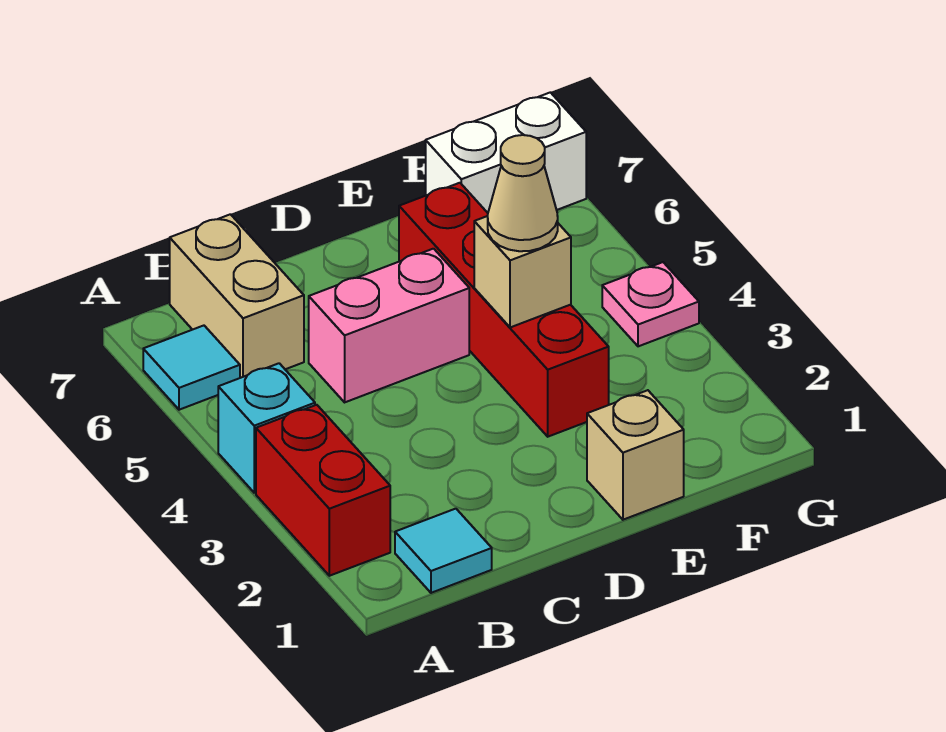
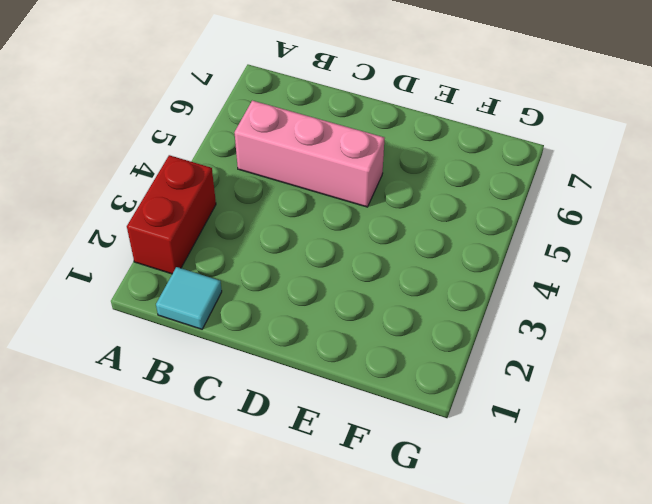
pink 1x3 brick [234,101,385,207] -> pink 1x2 brick [309,249,469,402]
none -> cyan 1x1 brick [218,363,315,493]
none -> cyan 1x1 tile [143,326,240,410]
none -> tan 1x2 brick [170,214,304,378]

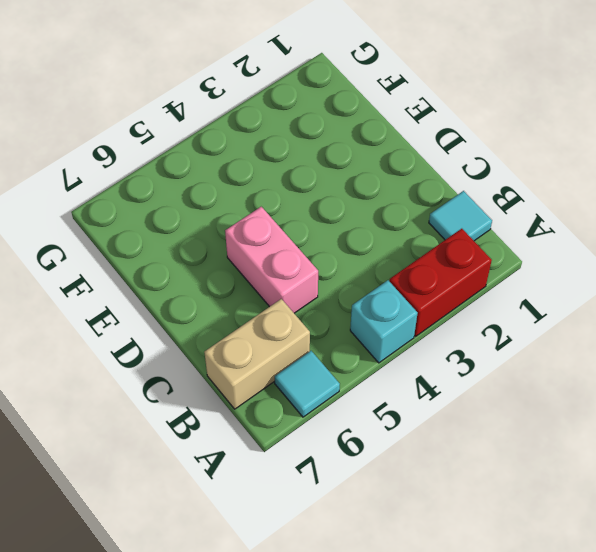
none -> tan 1x1 brick [587,390,684,520]
none -> red 1x4 brick [399,183,609,437]
none -> white 1x2 brick [426,92,586,213]

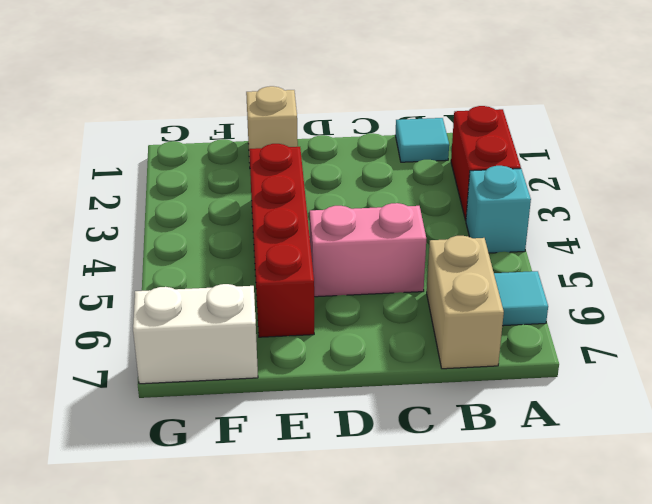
none -> pink 1x1 plate [602,262,699,346]
none -> tan 1x1 brick [474,216,571,327]
none -> tan 1x1 cone [488,135,558,251]

